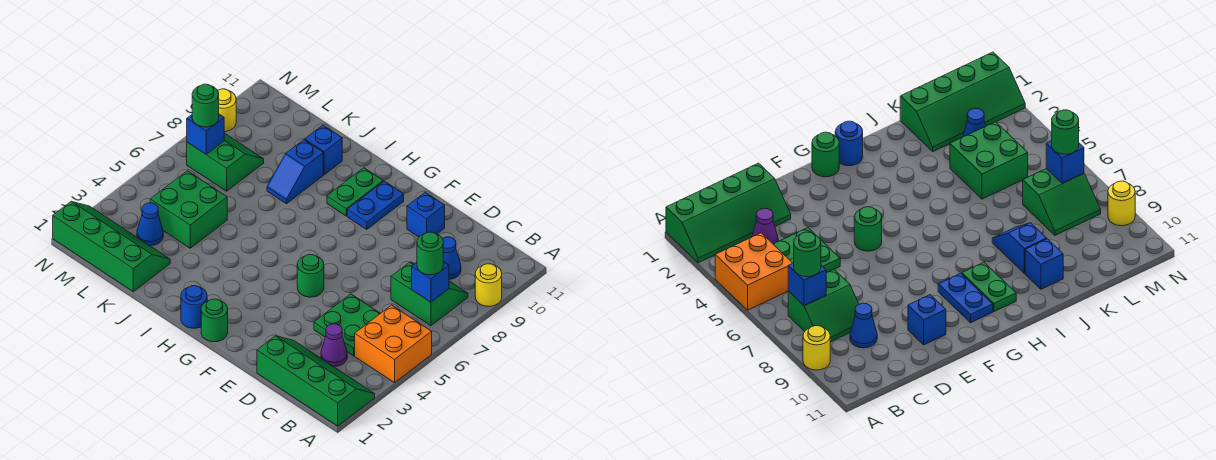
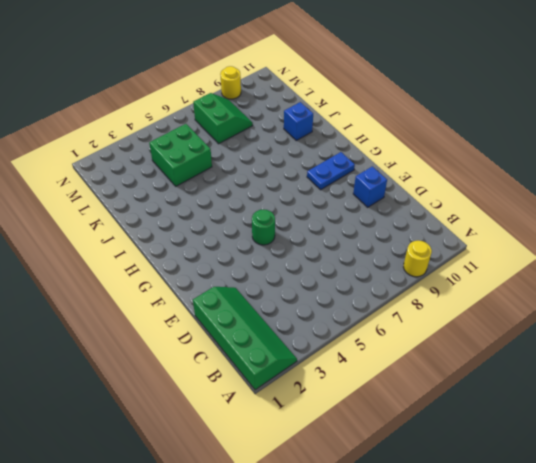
none -> orange 2x2 brick [355,305,432,383]
none -> green 2x2 slope [391,262,468,326]
none -> purple 1x1 cone [321,324,347,367]

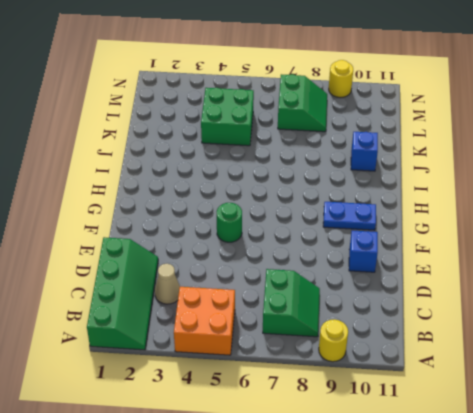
tan 1x1 cone [155,264,180,304] -> purple 1x1 cone [321,324,347,367]
none -> green 2x2 plate [314,294,380,356]
none -> blue 1x1 cone [442,237,461,279]
none -> green 1x1 round brick [201,299,228,342]

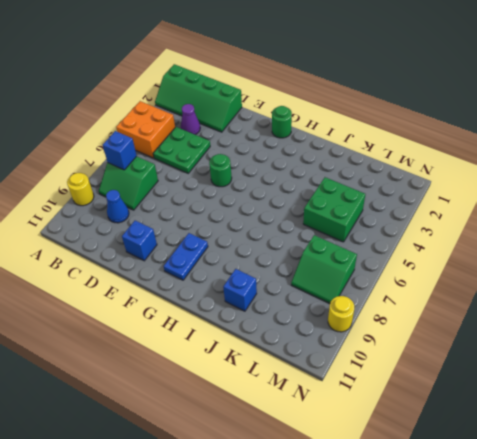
none -> blue 1x1 round brick [181,286,207,328]
none -> green 1x2 plate [327,168,383,216]
none -> blue 1x2 slope [267,140,323,204]

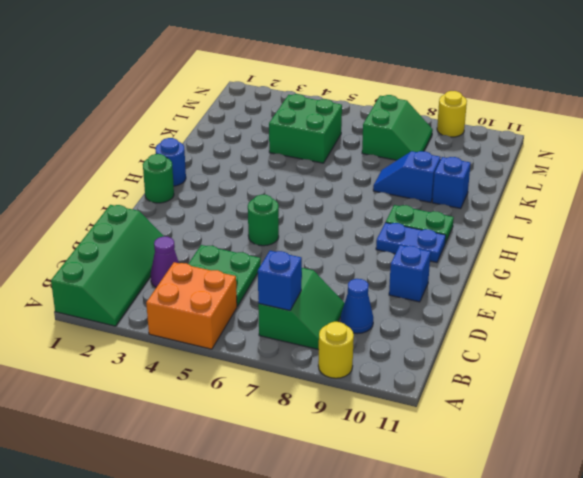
none -> green 2x4 slope [53,202,170,292]
none -> blue 1x1 cone [137,203,163,246]
none -> blue 1x1 brick [187,114,224,154]

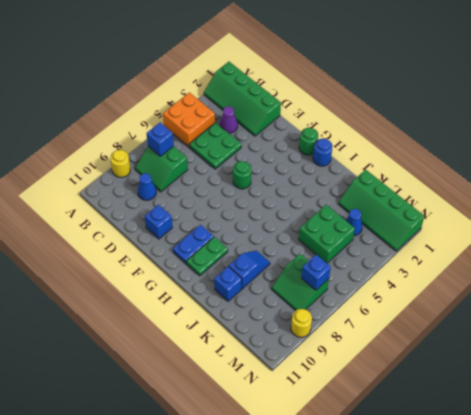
none -> green 1x1 round brick [417,232,443,275]
none -> green 1x1 round brick [192,84,219,127]

